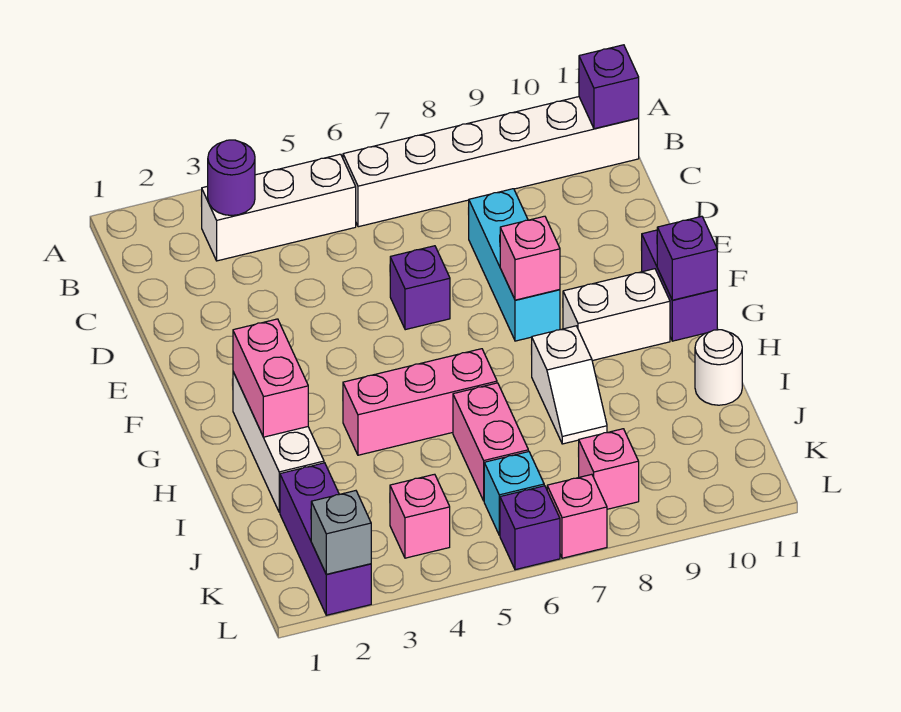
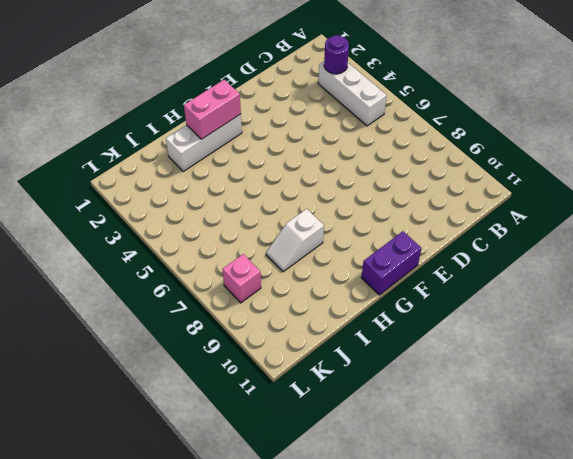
none -> white 1x6 brick [343,97,639,227]
none -> cyan 1x3 brick [468,189,560,341]
none -> purple 1x1 brick [390,246,450,330]

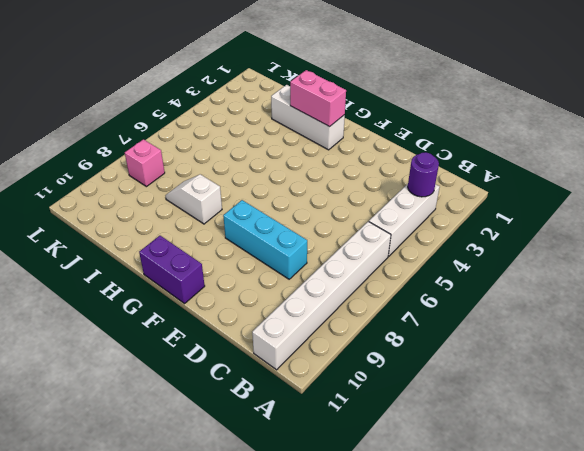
none -> purple 1x1 brick [390,246,450,330]
none -> white 1x2 brick [563,269,670,361]
none -> pink 1x3 brick [343,349,497,455]

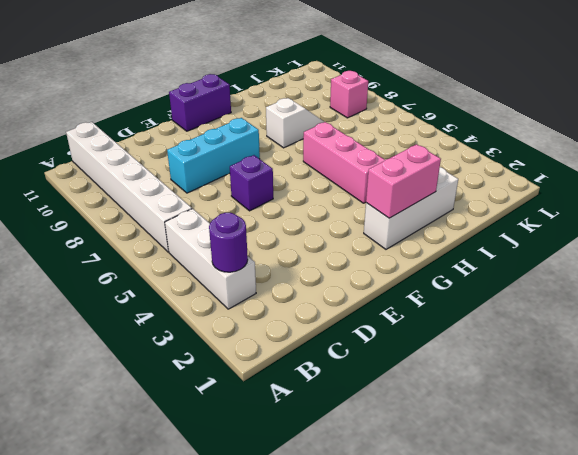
none -> white 1x2 brick [563,269,670,361]
none -> pink 1x2 brick [453,383,528,501]
none -> white 1x1 round brick [695,330,742,405]

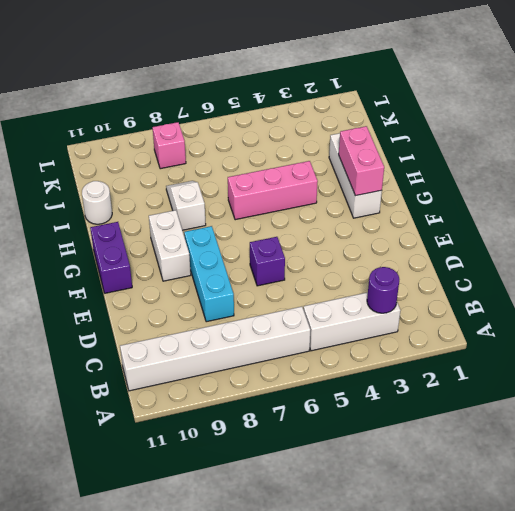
white 1x2 brick [149,210,191,281] -> white 1x2 brick turned to [563,269,670,361]
none -> pink 1x2 brick [453,383,528,501]
none -> purple 1x3 brick [280,463,371,615]
none -> pink 1x1 brick [390,474,450,558]

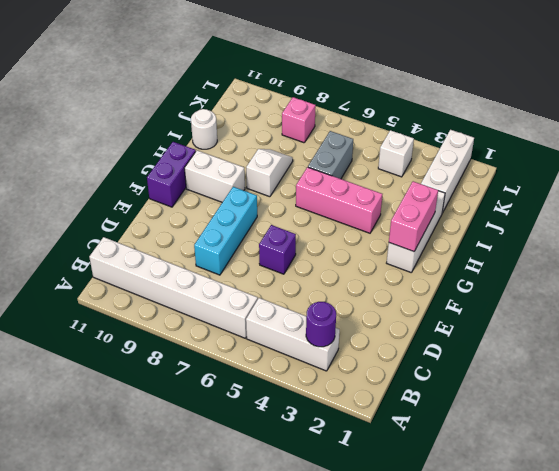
grey 1x2 brick [308,131,353,179] -> pink 1x2 brick [453,383,528,501]
white 1x3 brick [421,130,474,213] -> purple 1x3 brick [280,463,371,615]
white 1x1 brick [378,130,414,177] -> pink 1x1 brick [390,474,450,558]
none -> cyan 1x1 brick [484,452,544,535]
none -> purple 1x1 brick [500,486,560,570]
none -> pink 1x1 brick [547,474,607,558]

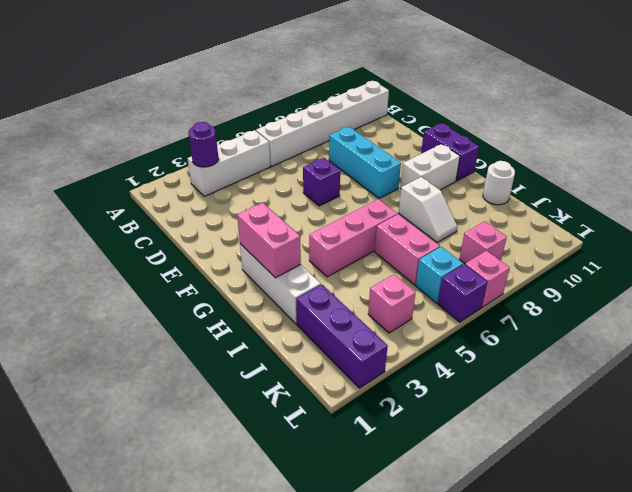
none -> purple 1x1 brick [579,45,639,129]
none -> pink 1x1 brick [500,216,560,300]
none -> purple 1x1 brick [657,216,717,300]

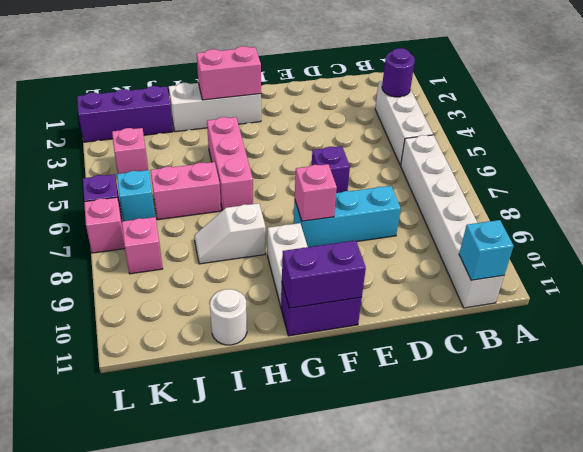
cyan 1x1 brick [459,220,513,280] -> purple 1x1 brick [579,45,639,129]
purple 1x2 brick [282,240,366,308] -> purple 1x1 brick [657,216,717,300]
none -> grey 1x1 brick [311,491,371,574]

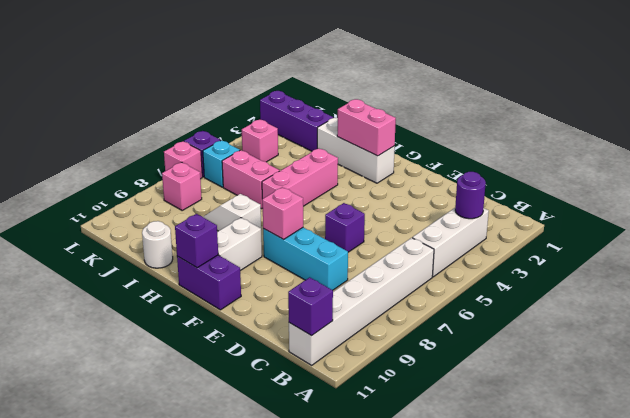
none -> grey 1x1 brick [311,491,371,574]

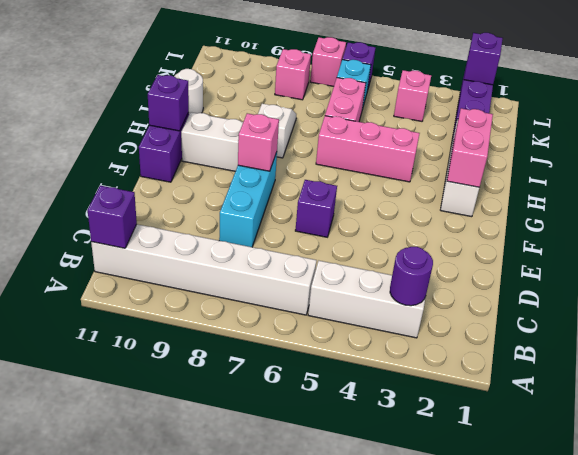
purple 1x1 brick [464,33,503,85] -> grey 1x1 brick [311,491,371,574]

